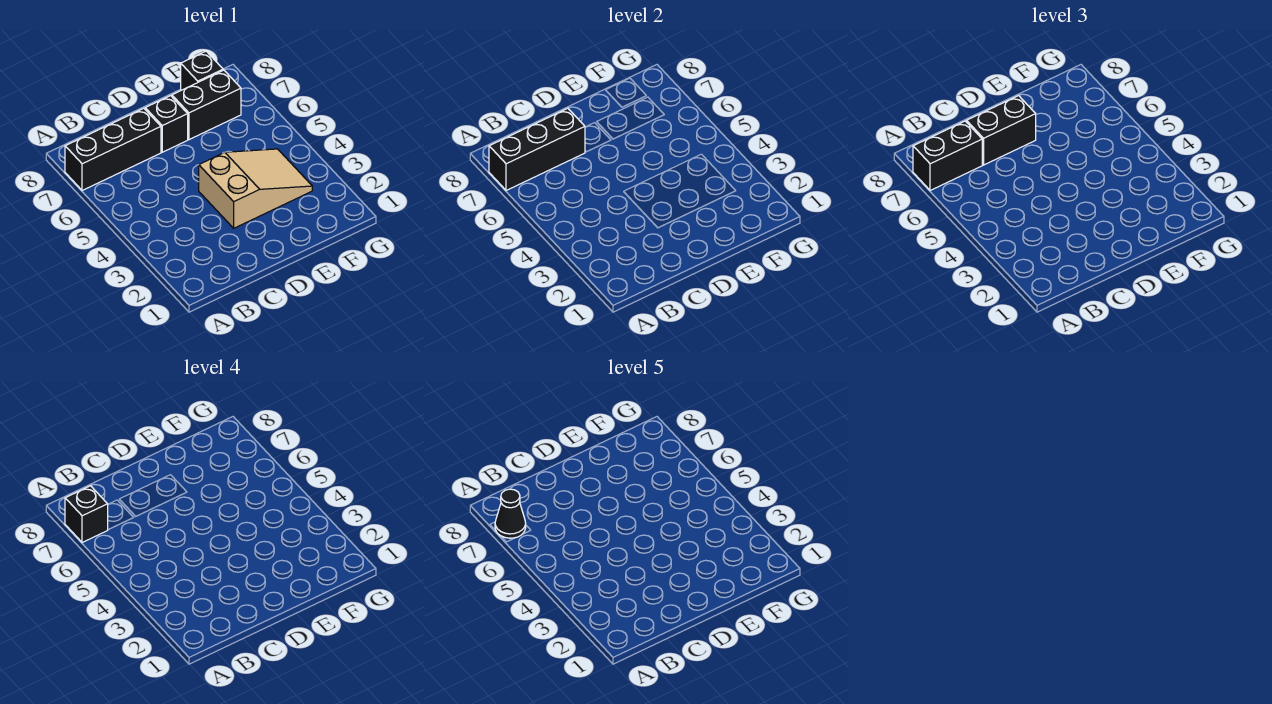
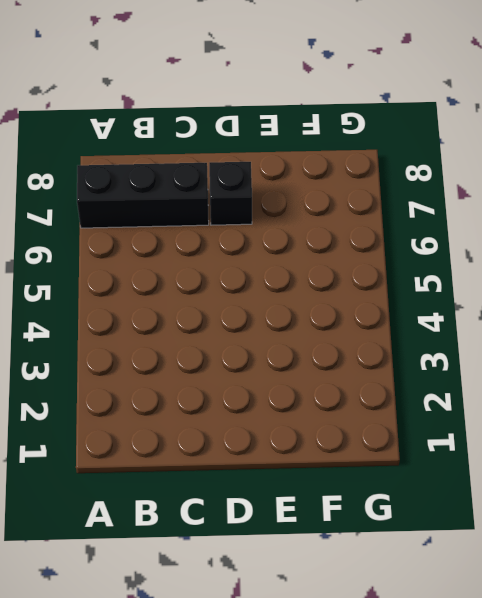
none -> tan 2x3 slope [199,149,312,228]
none -> black 1x2 brick [172,70,241,140]

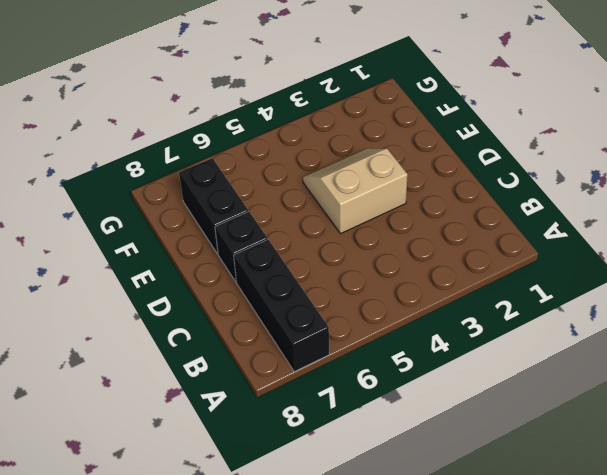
tan 2x2 slope [303,148,408,234] -> tan 2x3 slope [199,149,312,228]
none -> black 1x1 brick [181,51,223,90]
none -> black 1x3 brick [489,108,585,191]

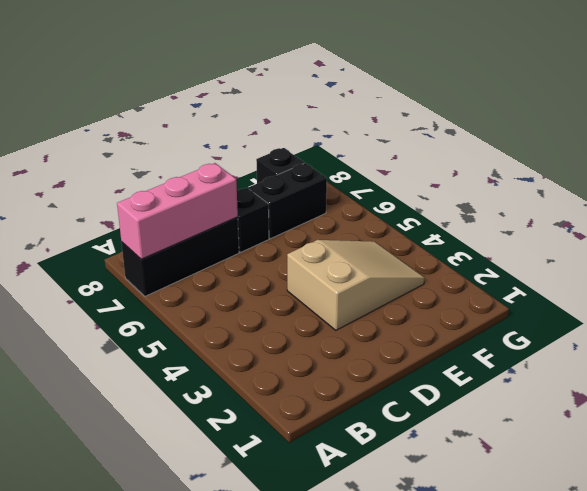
pink 1x3 brick [117,163,238,259] -> black 1x3 brick [489,108,585,191]
none -> black 1x2 brick [913,121,982,191]
none -> black 1x2 brick [967,96,1036,165]

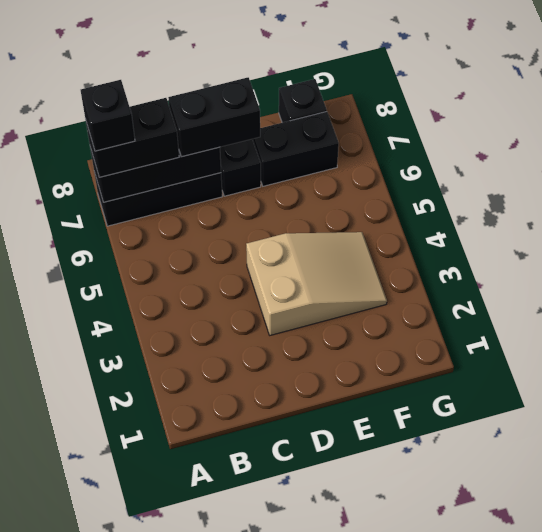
none -> black 1x1 cone [495,489,526,538]

